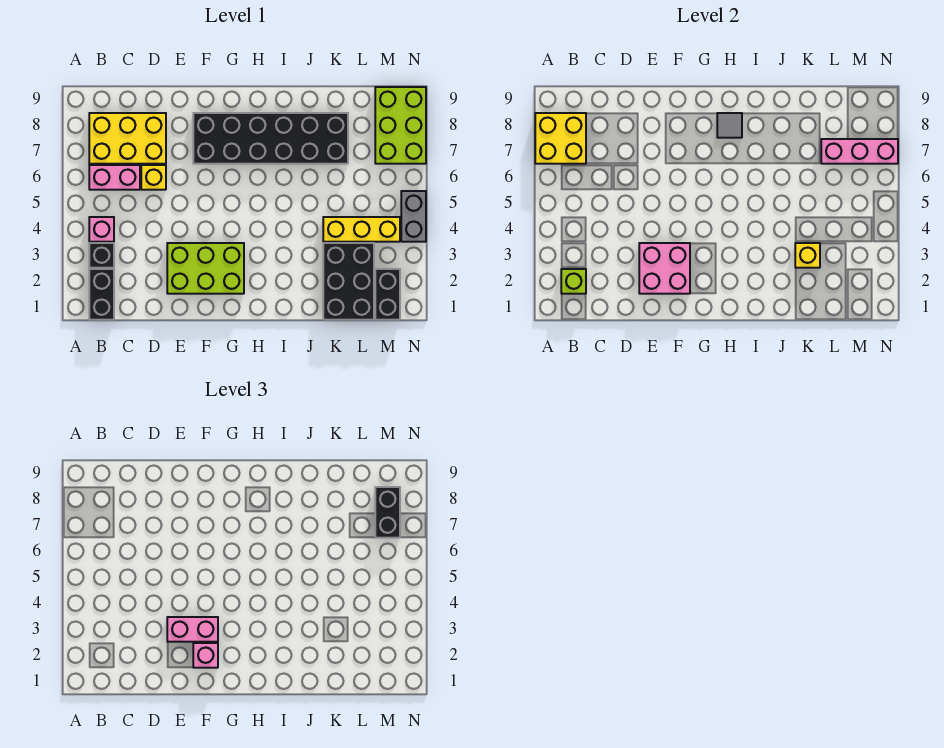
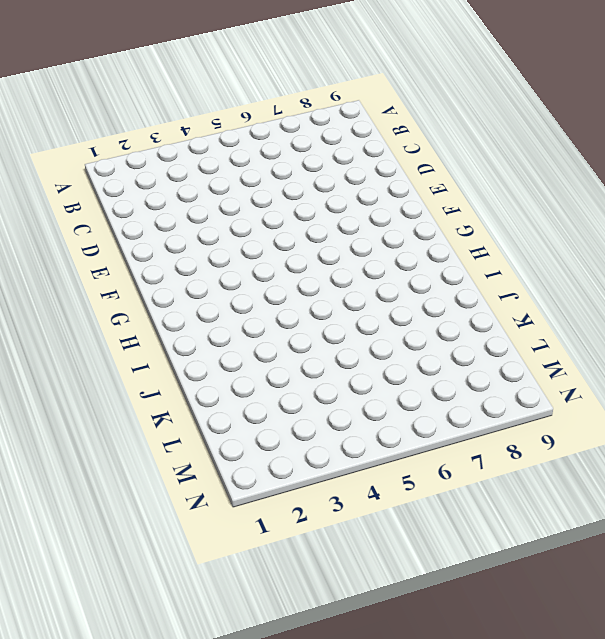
none -> black 1x2 brick [89,269,114,320]
none -> black 1x1 brick [89,243,114,268]
none -> pink 1x1 brick [89,217,114,242]

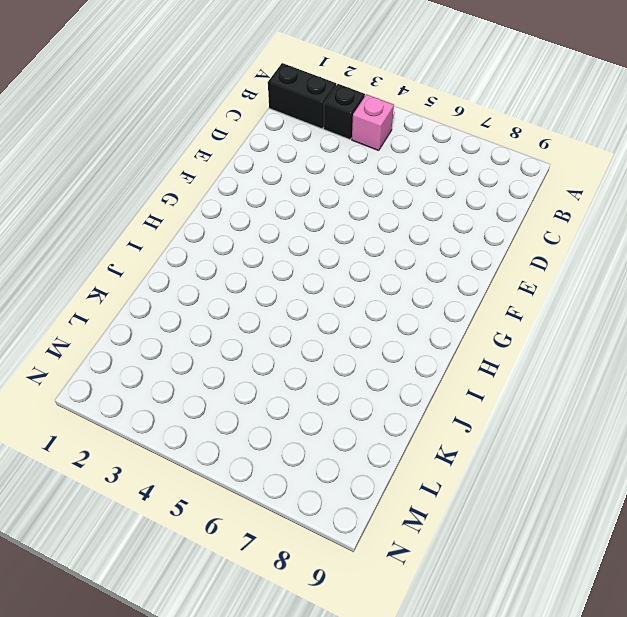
none -> pink 1x2 brick [89,165,140,190]
none -> yellow 2x3 brick [89,113,166,164]
none -> yellow 1x1 brick [141,165,166,190]

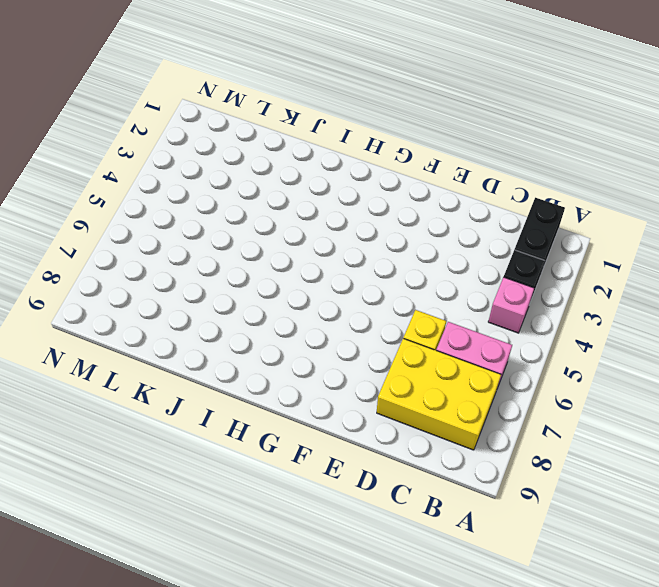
none -> lime 2x3 brick [167,243,244,294]
none -> black 2x6 brick [193,113,348,164]
none -> black 2x3 brick [323,243,374,320]

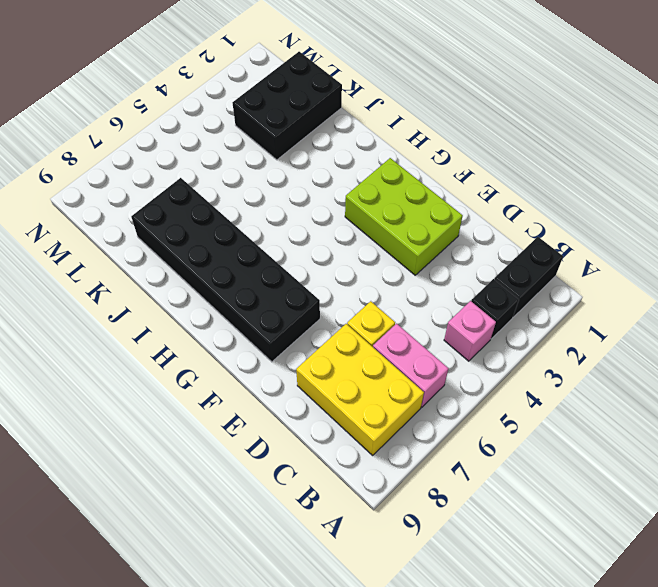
none -> yellow 1x3 brick [323,217,400,242]
none -> black 1x2 brick [375,269,400,320]
none -> lime 2x3 brick [375,87,426,164]

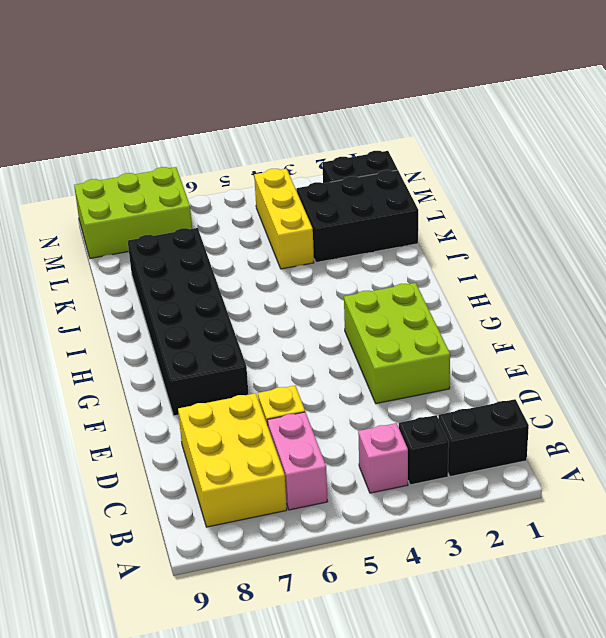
none -> grey 1x2 brick [401,191,426,242]
none -> yellow 2x2 brick [535,113,586,164]
none -> lime 1x1 brick [561,269,586,294]

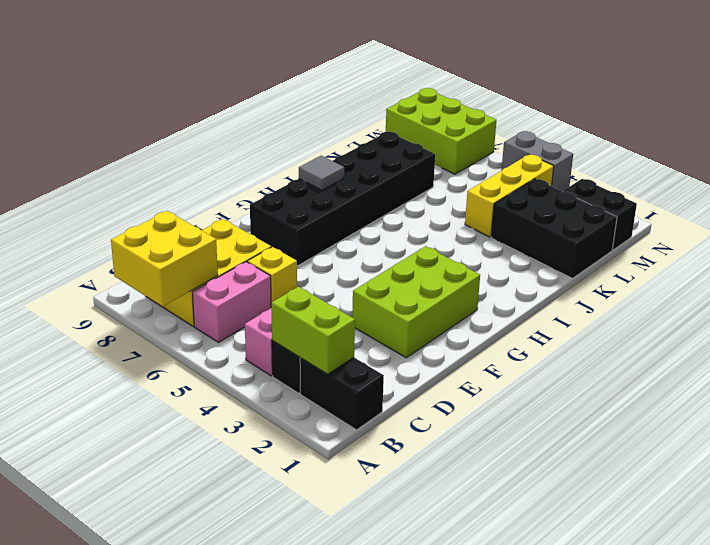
lime 1x2 brick [271,287,355,374] -> lime 1x1 brick [561,269,586,294]
none -> pink 2x2 brick [639,243,690,294]
none -> yellow 1x1 brick [795,243,820,268]
none -> pink 1x3 brick [821,139,898,164]

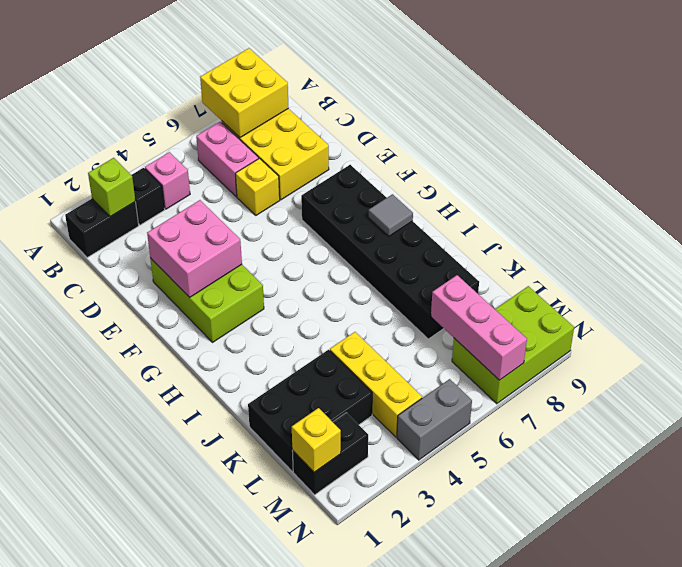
yellow 1x1 brick [292,408,341,472] -> yellow 1x1 brick moved to [795,243,820,268]
none -> pink 1x2 brick [167,617,218,642]
none -> pink 1x1 brick [193,643,218,668]
none -> black 1x2 brick [375,487,400,538]

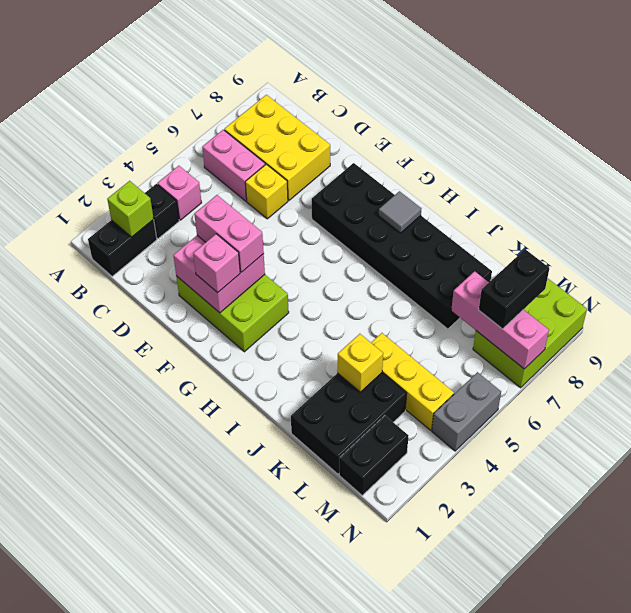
none -> yellow 2x2 brick [535,113,586,164]

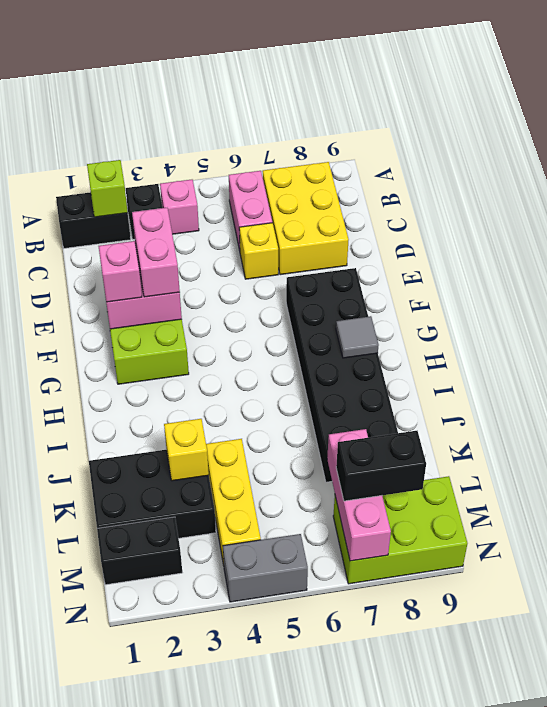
none -> yellow 2x2 brick [535,113,586,164]

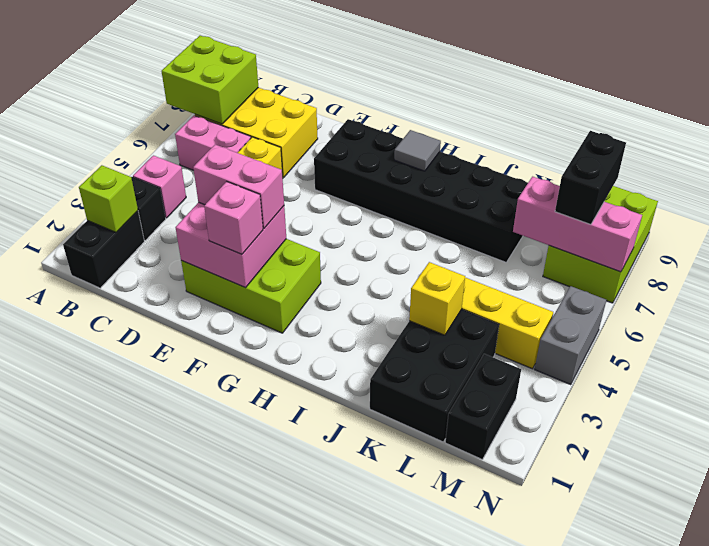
lime 2x2 brick [162,36,258,124] -> yellow 2x2 brick [535,113,586,164]

